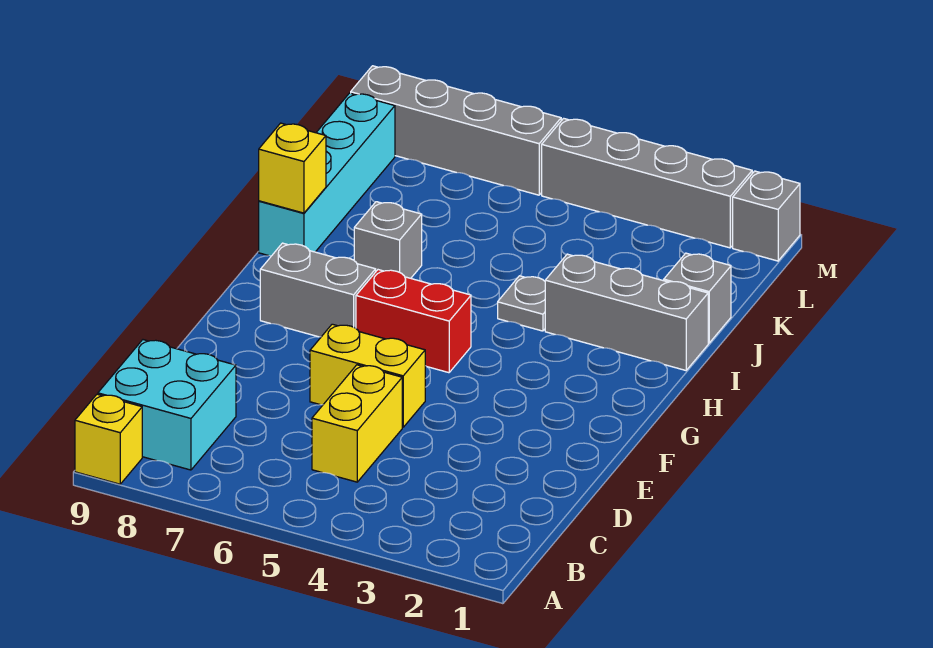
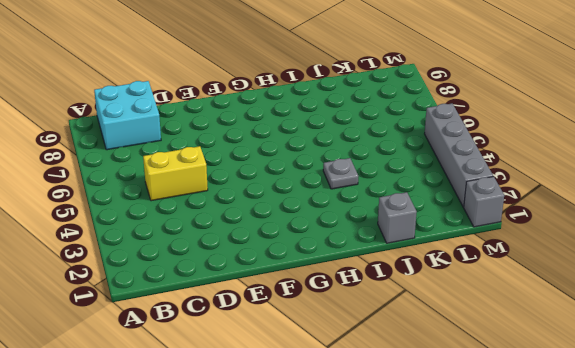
none -> yellow 1x1 brick [75,394,142,484]
none -> yellow 1x2 brick [310,324,425,427]
none -> red 1x2 brick [356,270,471,373]

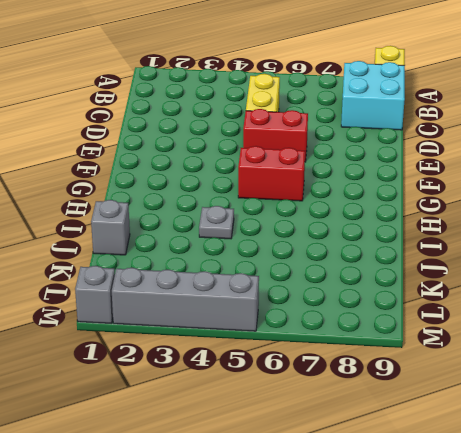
red 1x2 brick [243,109,308,162] -> yellow 1x2 brick [310,324,425,427]
none -> grey 1x2 brick [260,243,376,337]
none -> grey 1x3 brick [545,254,708,370]
none -> grey 1x1 brick [354,202,422,278]

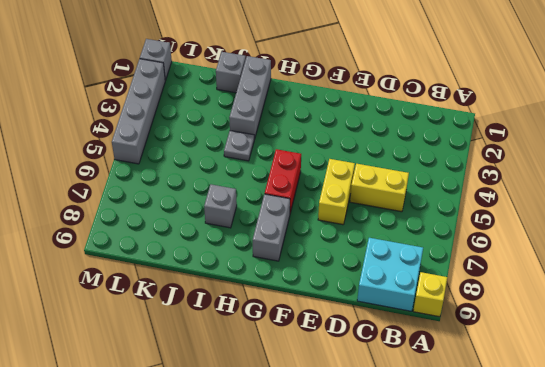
none -> cyan 1x4 brick [259,93,395,256]
none -> grey 1x4 brick [351,66,561,195]
none -> yellow 1x1 brick [259,123,326,213]

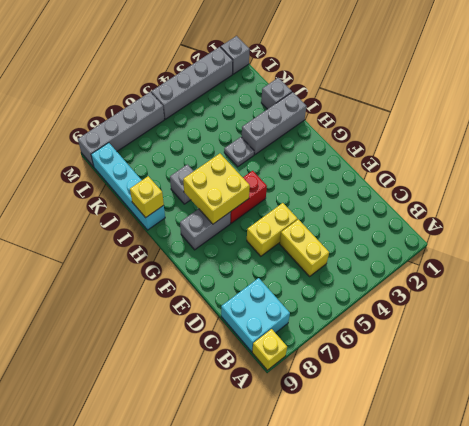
yellow 2x2 brick [183,154,250,224] -> none

